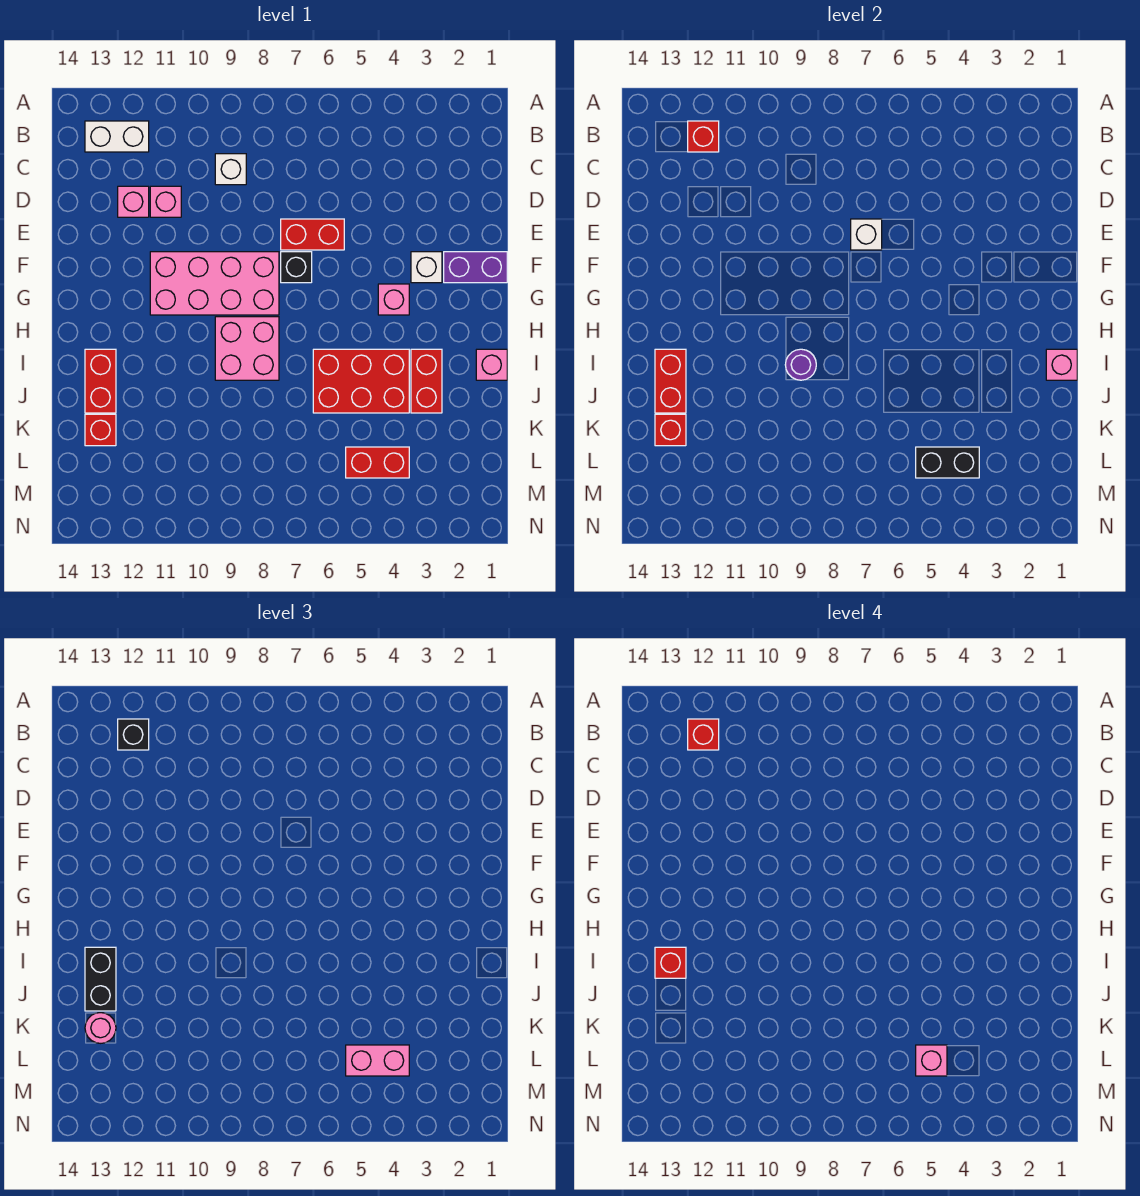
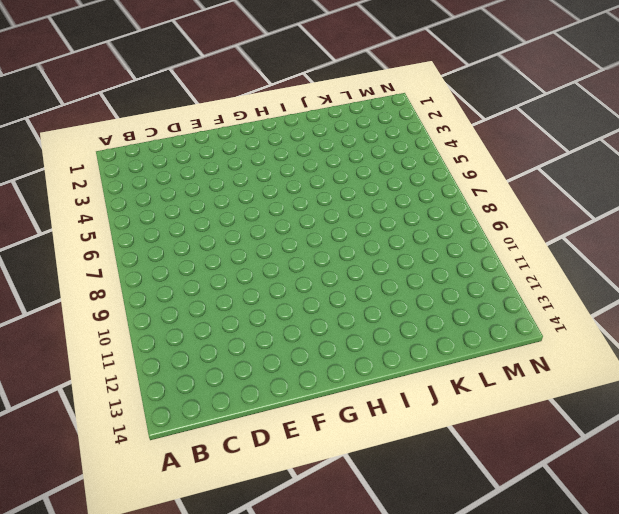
none -> white 1x2 brick [85,121,149,152]
none -> white 1x1 brick [215,154,246,185]
none -> pink 1x1 brick [150,186,181,217]
none -> pink 1x1 brick [118,186,149,217]

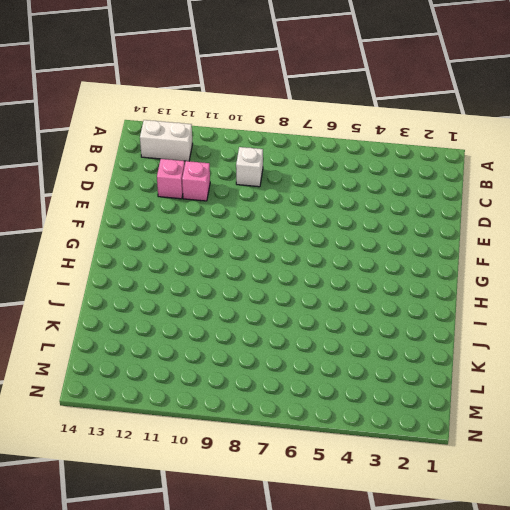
none -> red 1x2 brick [281,219,344,250]
none -> purple 1x2 brick [444,252,507,283]
none -> white 1x1 brick [411,252,442,283]
none -> black 1x1 brick [281,252,312,283]

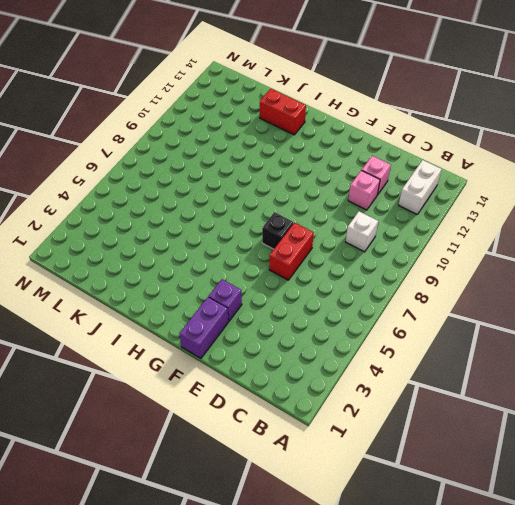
purple 1x1 brick [209,279,242,321] -> white 1x1 brick [411,252,442,283]
none -> pink 2x4 brick [150,252,279,315]
none -> pink 1x1 brick [378,284,409,315]
none -> pink 2x2 brick [215,317,279,380]
none -> pink 1x1 brick [476,349,507,380]

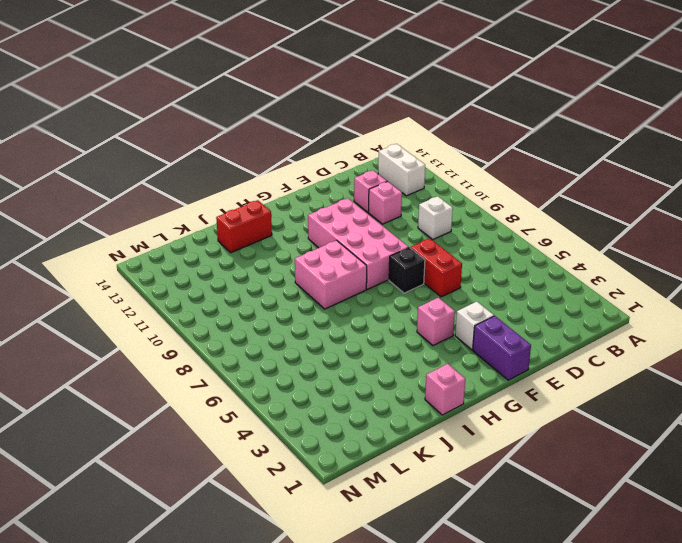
none -> red 1x2 brick [411,349,442,413]
none -> red 2x3 brick [313,349,409,413]
none -> red 1x1 brick [85,414,116,446]
none -> red 1x2 brick [346,447,409,478]

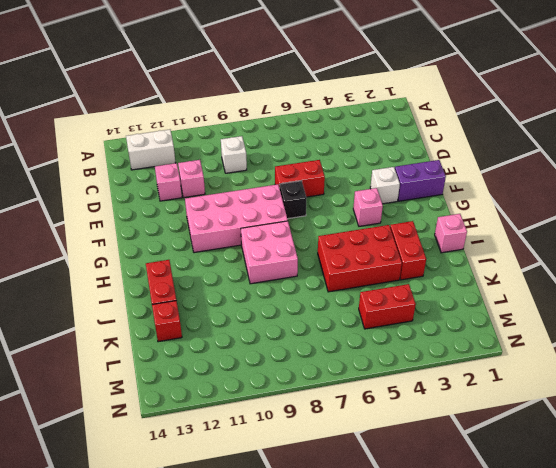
none -> red 1x1 brick [688,121,719,152]
none -> white 1x1 brick [851,219,882,250]
none -> pink 1x1 brick [1046,349,1077,380]
none -> purple 1x1 round brick [785,349,816,380]

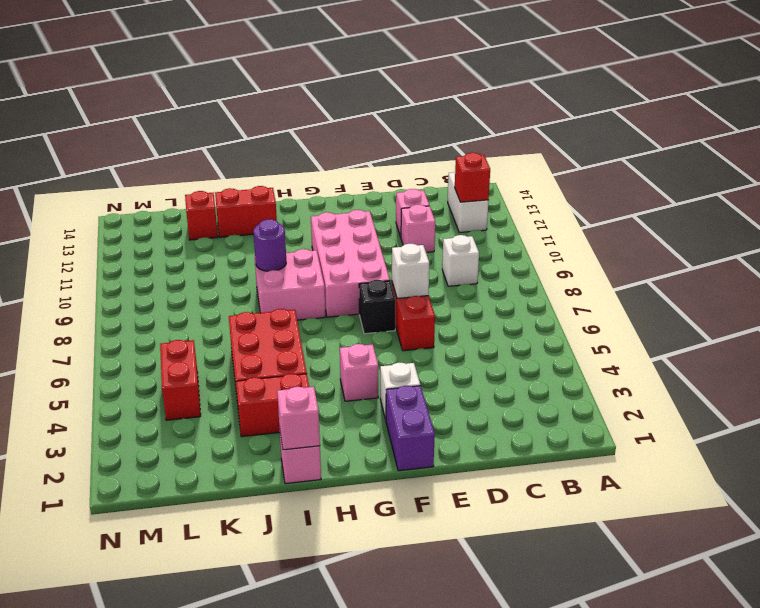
none -> red 1x2 brick [655,349,686,413]
none -> red 1x1 brick [655,414,686,446]
none -> black 1x2 brick [916,447,979,478]
none -> black 1x1 brick [118,719,149,750]

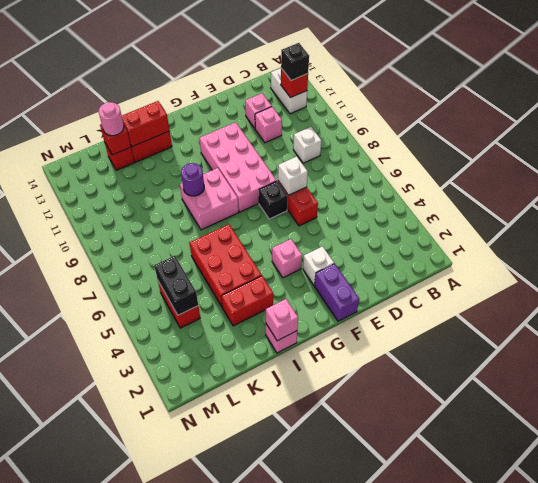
none -> black 1x2 brick [85,947,116,1011]
none -> pink 1x2 brick [346,1045,409,1076]
none -> red 1x1 brick [688,719,719,750]
none -> red 1x1 brick [655,947,686,978]

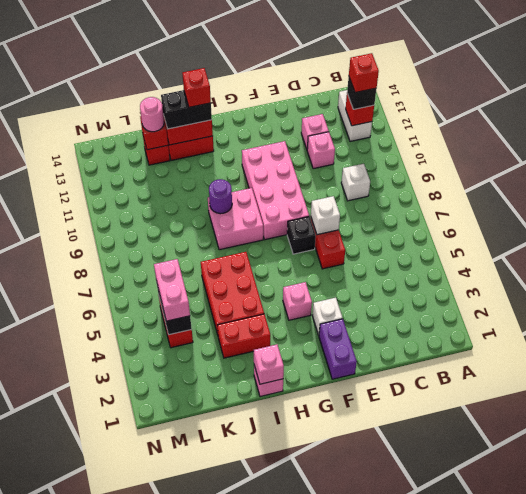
none -> pink 1x1 brick [916,1045,947,1076]

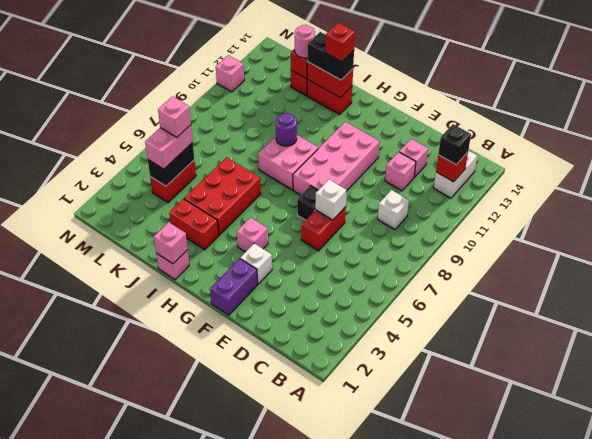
pink 1x1 brick [216,55,244,92] -> none
none -> red 1x1 brick [688,719,719,750]

